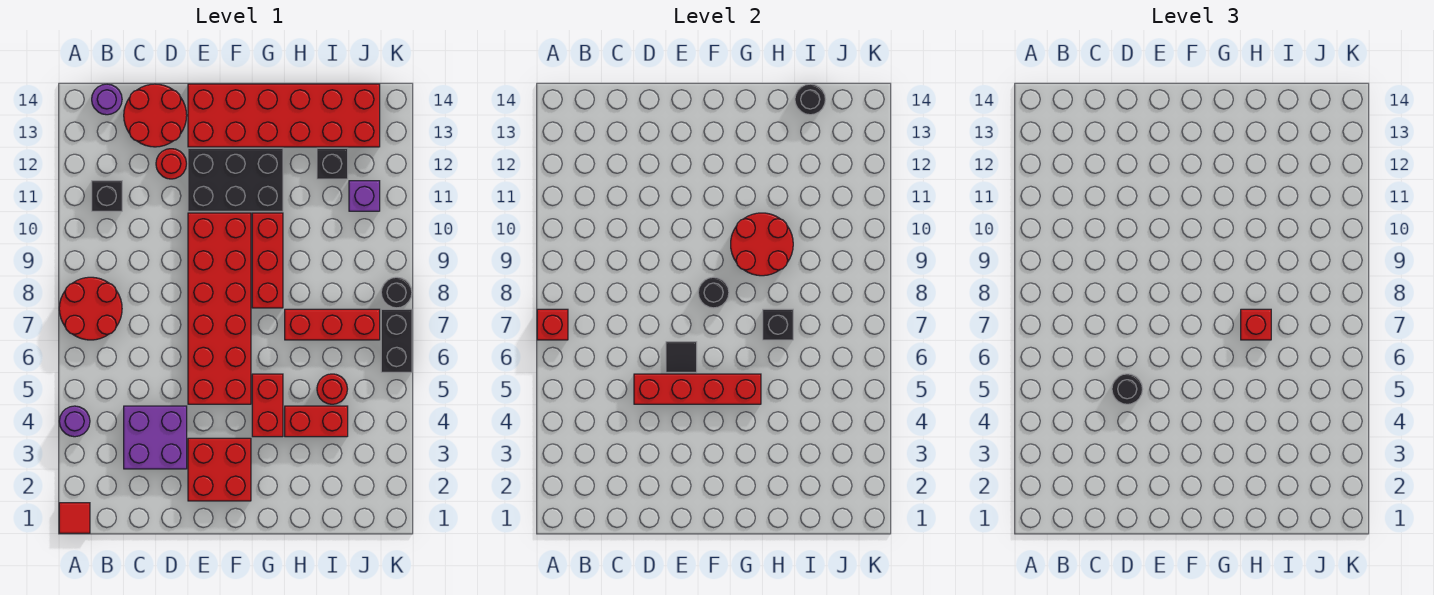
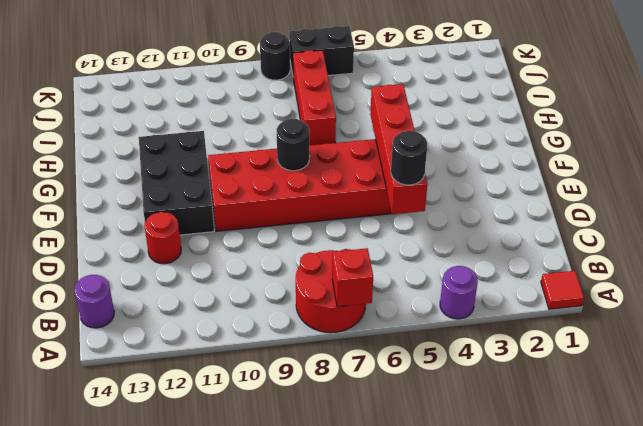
none -> black 1x1 brick [92,181,122,211]
none -> purple 2x2 brick [124,406,187,469]
none -> red 2x2 round brick [124,84,187,147]
none -> red 2x2 brick [188,438,251,501]

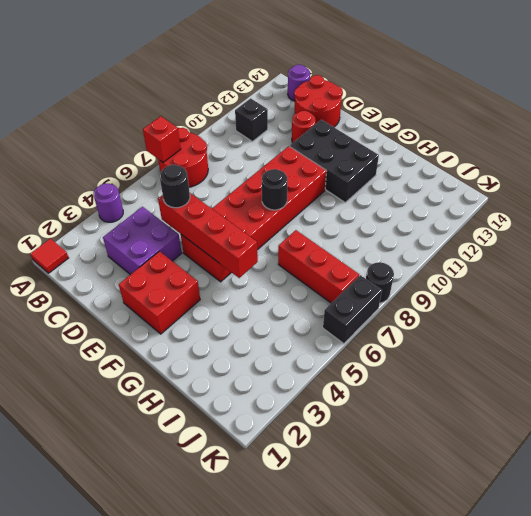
none -> red 2x6 brick [188,84,380,147]
none -> red 1x2 brick [252,374,283,437]
none -> red 1x3 brick [252,213,283,308]
none -> red 1x2 brick [285,406,348,437]

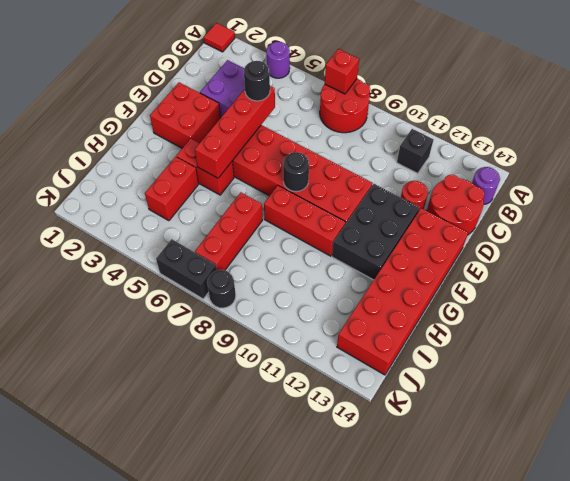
none -> red 1x1 round brick [317,374,347,404]
none -> black 1x1 brick [317,148,348,179]
none -> purple 1x1 brick [349,181,380,211]
none -> black 1x1 tile [666,342,697,372]

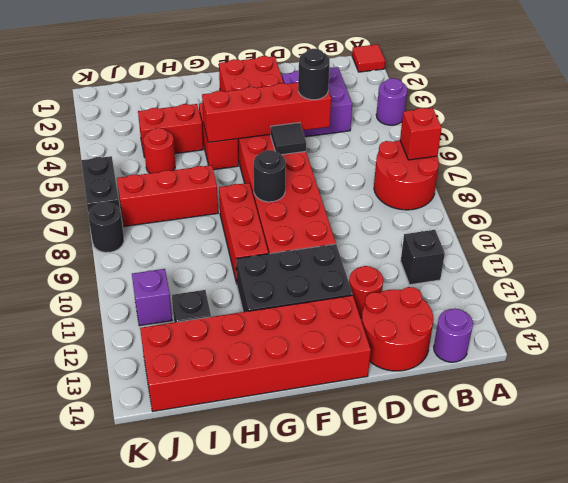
none -> red 2x2 round brick [731,213,793,276]
none -> black 1x1 brick [763,309,793,340]
none -> black 1x1 round brick [795,84,825,115]
none -> red 1x1 brick [1241,309,1271,340]

